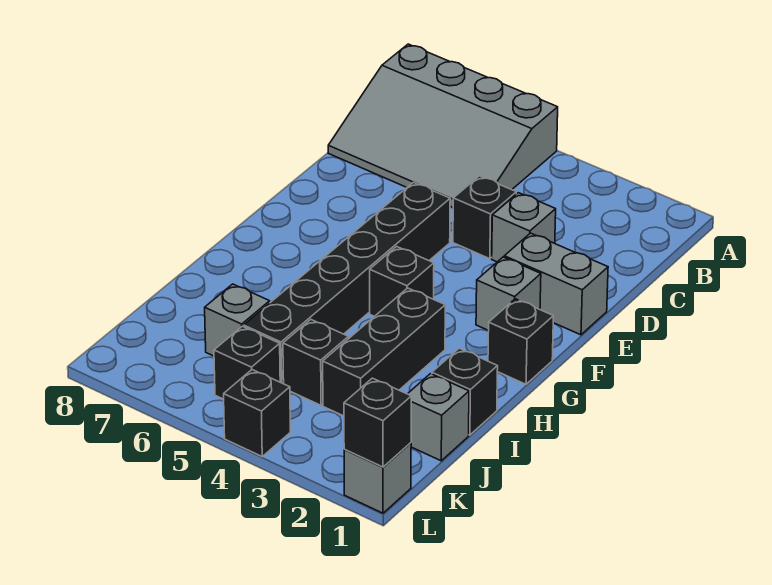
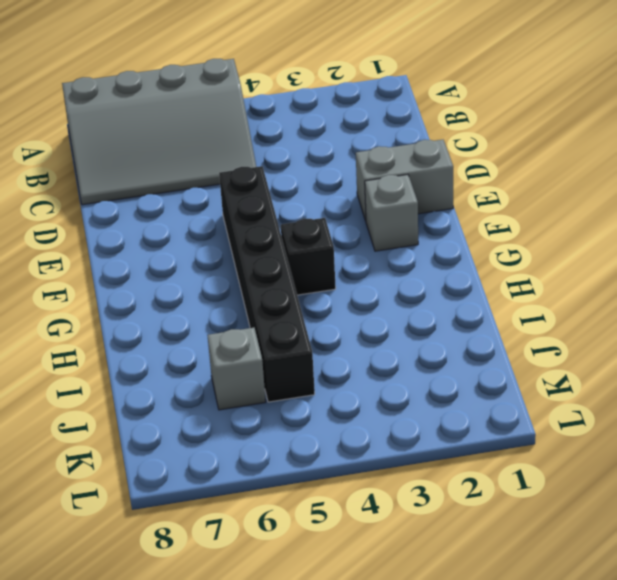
none -> grey 1x1 brick [492,193,556,262]
none -> black 1x1 brick [453,176,516,259]
none -> black 1x1 brick [488,299,553,384]

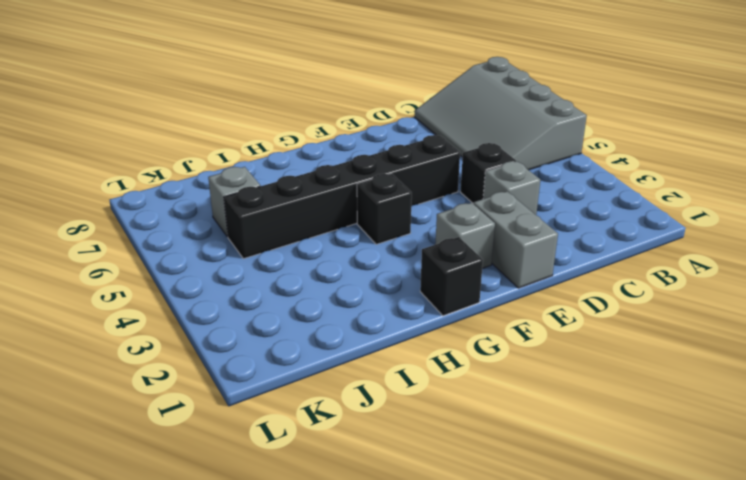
none -> black 1x3 brick [323,288,445,416]
none -> black 1x1 brick [432,348,498,435]
none -> grey 1x1 brick [408,374,469,461]

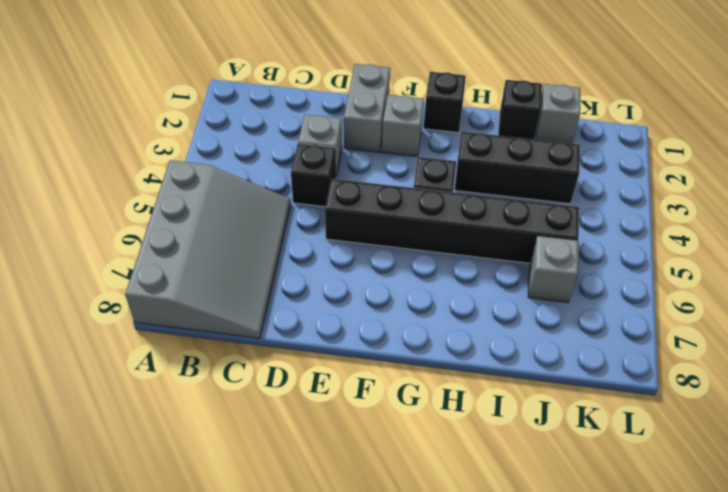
none -> black 1x1 brick [283,320,348,405]
none -> black 1x1 brick [214,326,280,399]
none -> grey 1x1 brick [344,443,411,513]

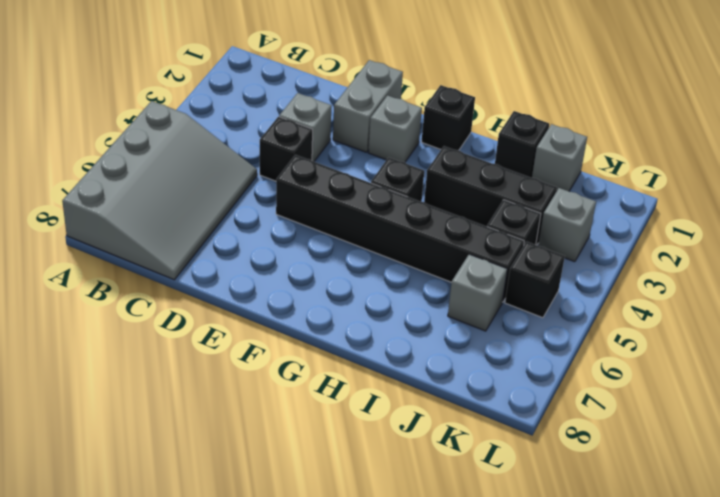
grey 1x1 brick [538,188,596,262] -> grey 1x1 brick moved to [344,443,411,513]
none -> black 1x1 brick [224,370,290,456]
none -> black 1x1 brick [344,378,411,467]

